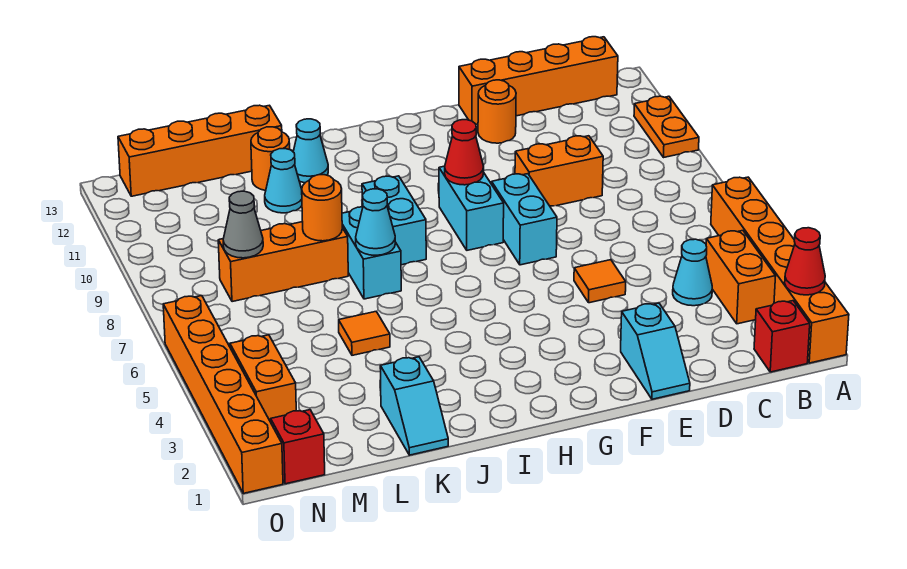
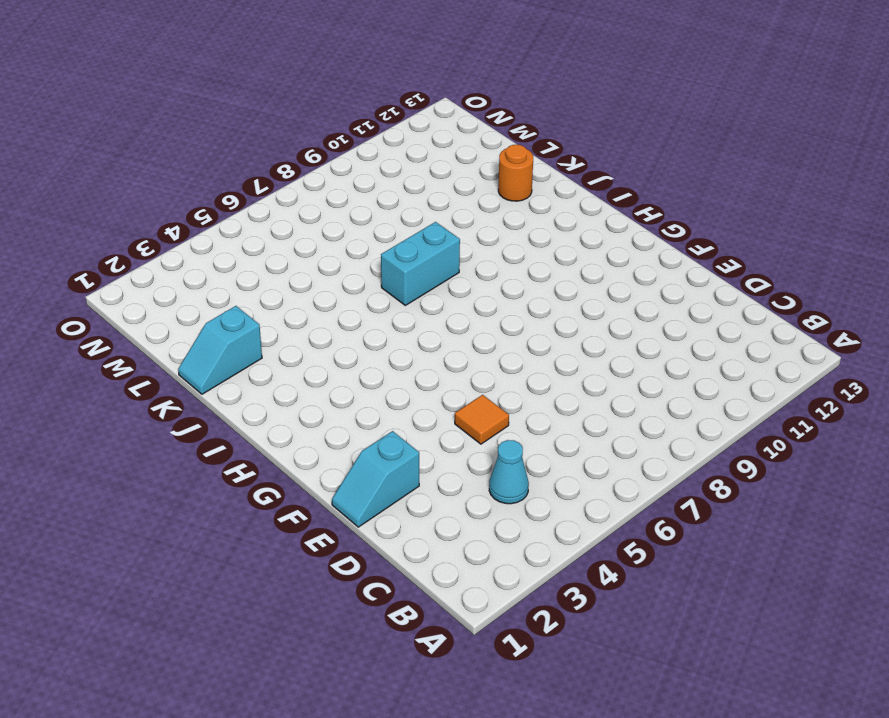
none -> orange 1x6 brick [711,177,849,363]
none -> orange 1x2 plate [634,96,699,158]
none -> red 1x1 brick [754,301,810,372]

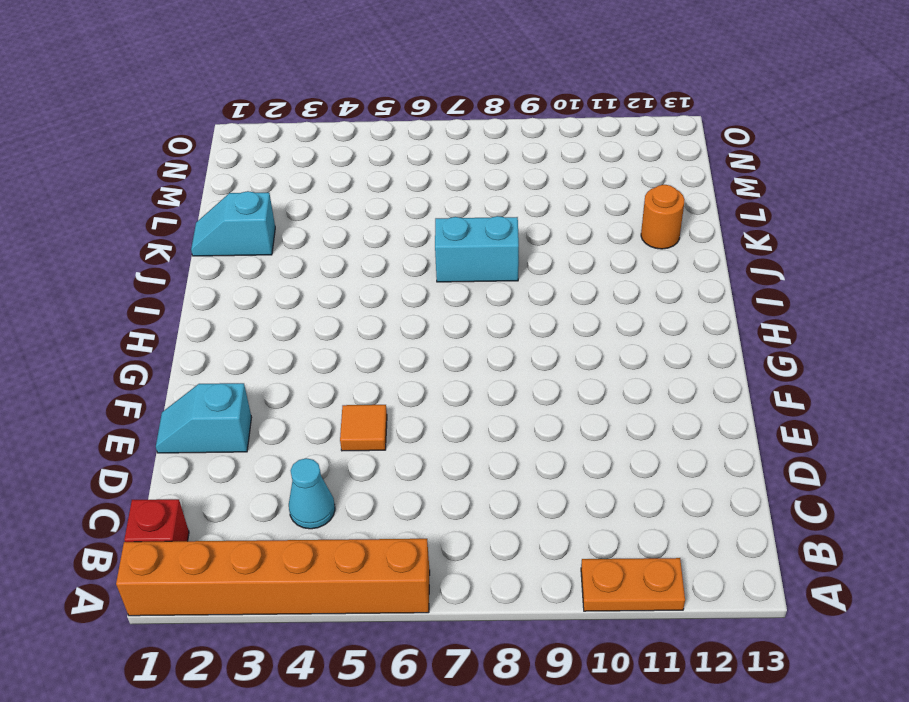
none -> orange 1x2 brick [706,231,776,324]
none -> orange 1x4 brick [459,37,618,124]
none -> orange 1x2 brick [515,136,603,206]

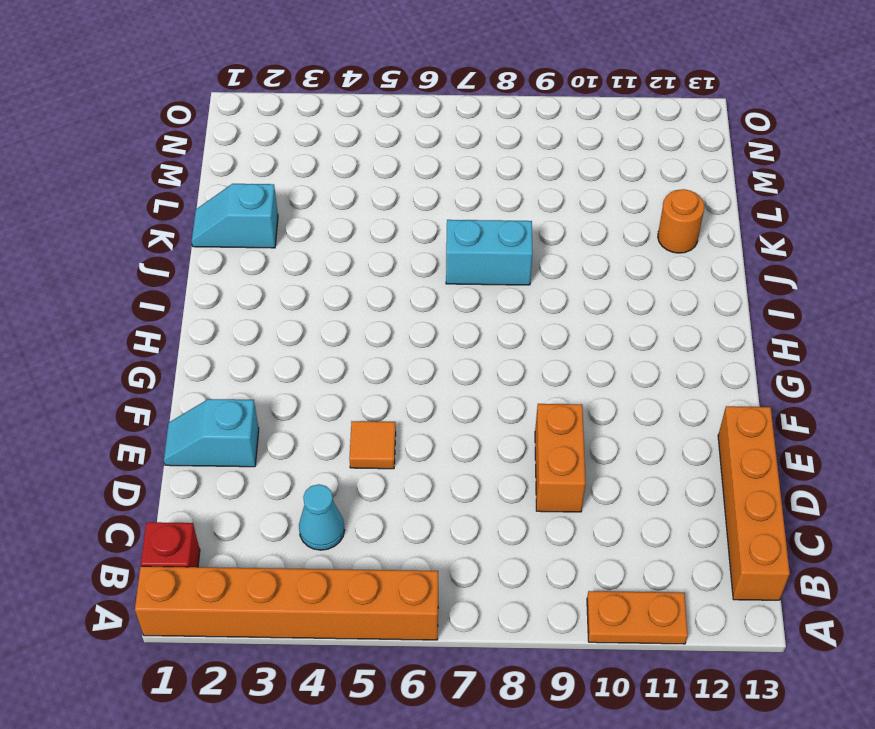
none -> orange 1x2 brick [706,231,776,324]
none -> orange 1x1 round brick [478,80,516,143]
none -> cyan 1x2 brick [492,174,557,265]

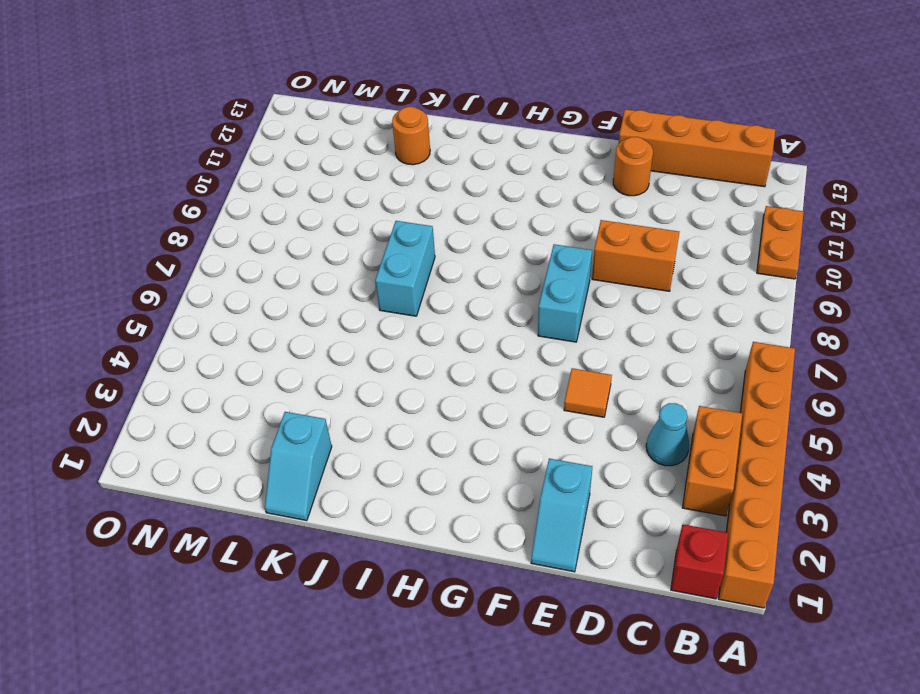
none -> cyan 1x2 brick [439,166,504,250]
none -> cyan 1x2 brick [362,176,426,265]
none -> cyan 1x1 cone [293,119,328,183]

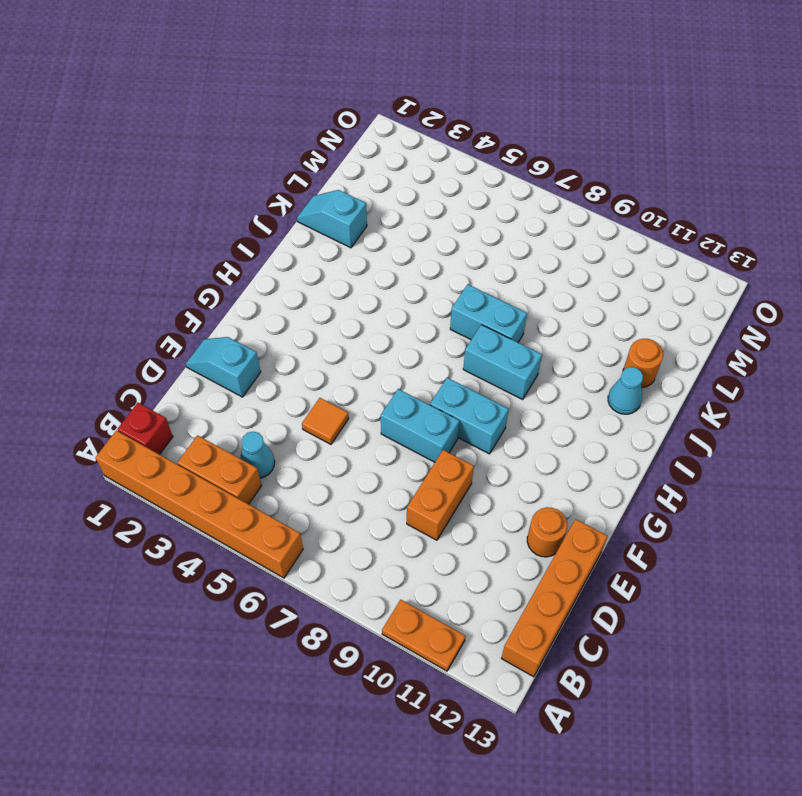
none -> orange 1x1 tile [339,312,390,355]
none -> orange 1x3 brick [218,222,348,302]
none -> cyan 1x1 cone [265,149,302,213]

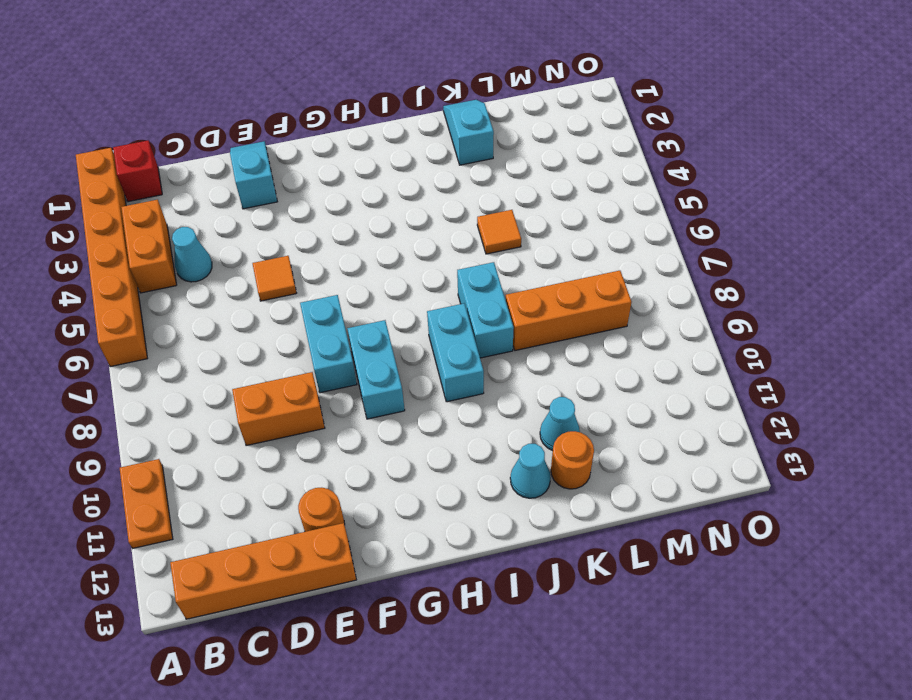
none -> orange 1x4 brick [118,105,282,196]
none -> red 1x1 brick [271,410,325,484]
none -> orange 1x2 brick [230,335,296,422]

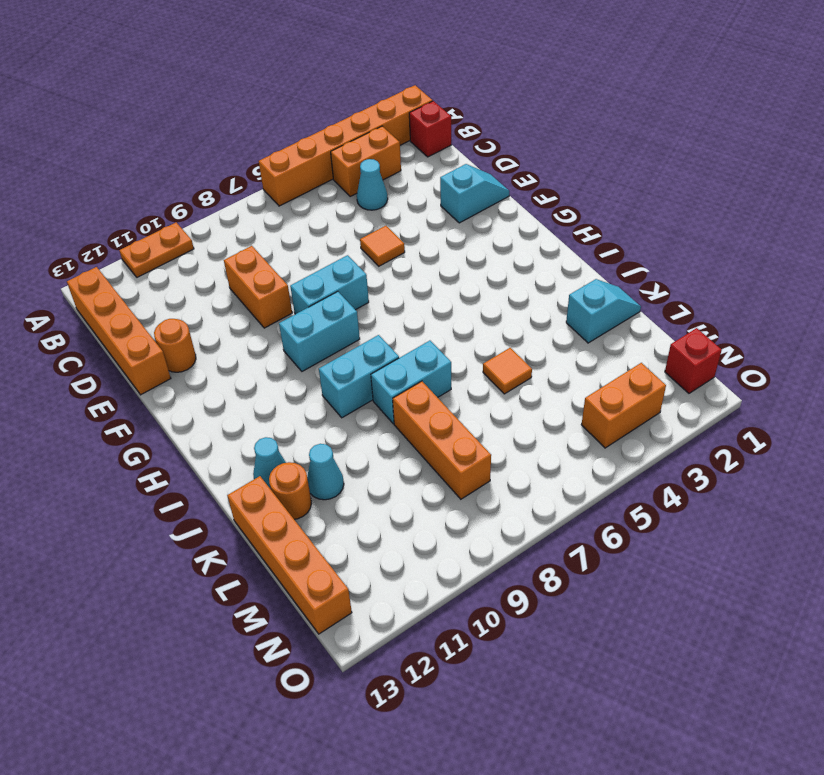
none -> orange 1x6 brick [163,296,283,493]
none -> red 1x1 cone [785,228,825,295]
none -> red 1x1 cone [445,120,484,185]

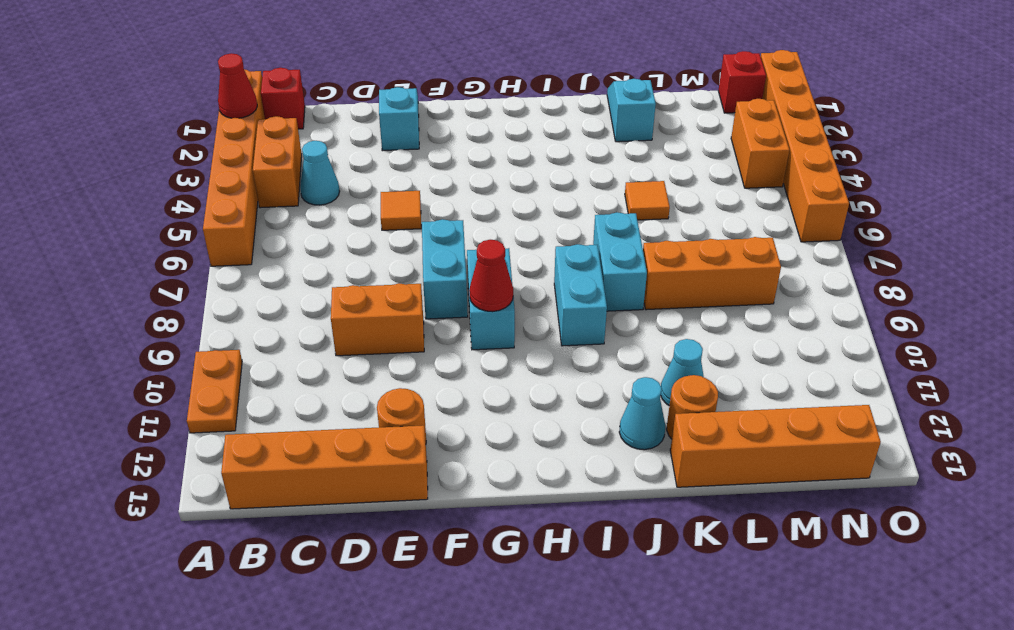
none -> cyan 1x1 cone [356,189,395,255]
none -> orange 1x1 round brick [302,175,342,241]
none -> grey 1x1 cone [223,191,263,258]

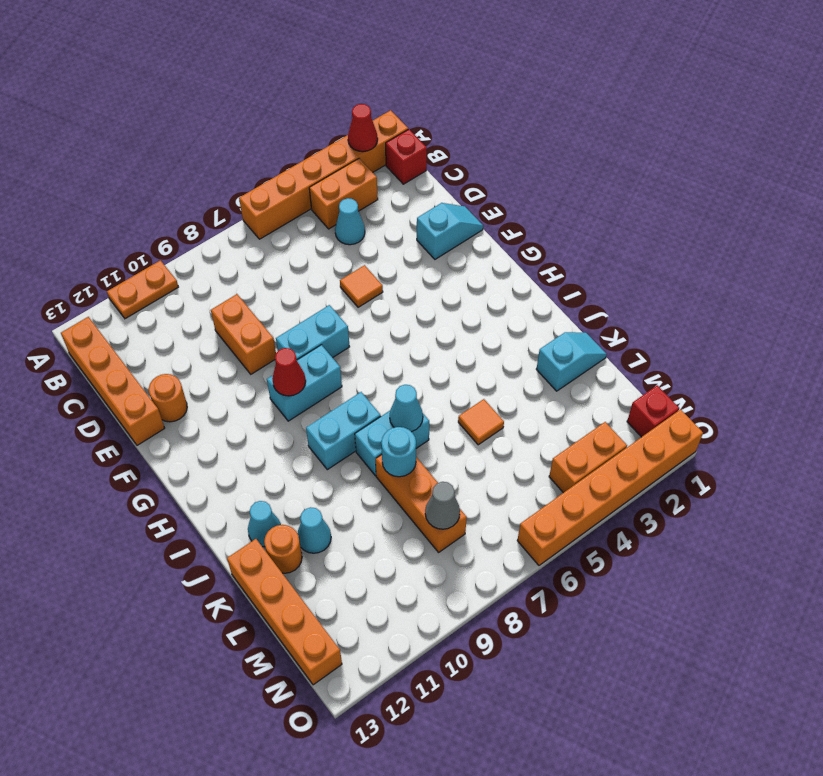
cyan 1x1 round brick [381,427,416,477] -> orange 1x1 round brick [302,175,342,241]

